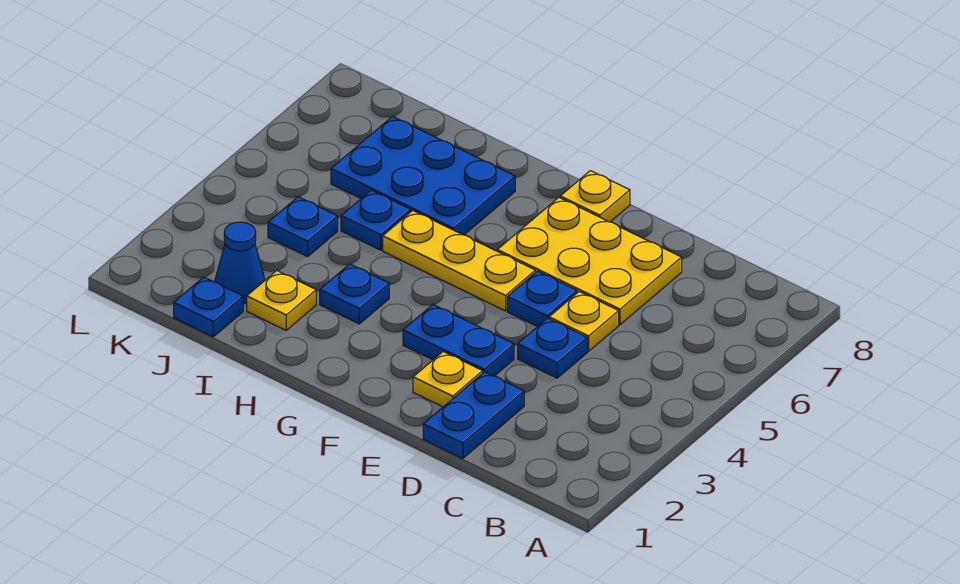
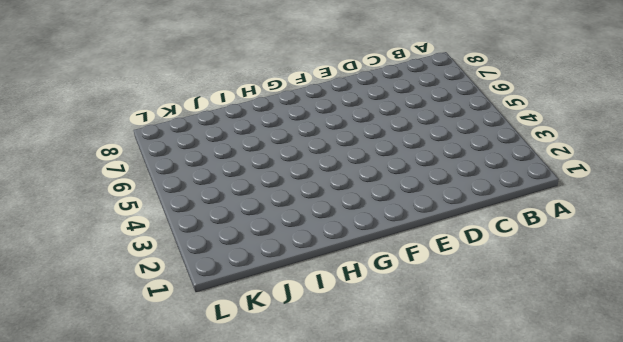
none -> blue 1x2 plate [423,372,524,459]
none -> blue 1x1 plate [518,318,587,378]
none -> yellow 1x1 plate [549,292,619,351]

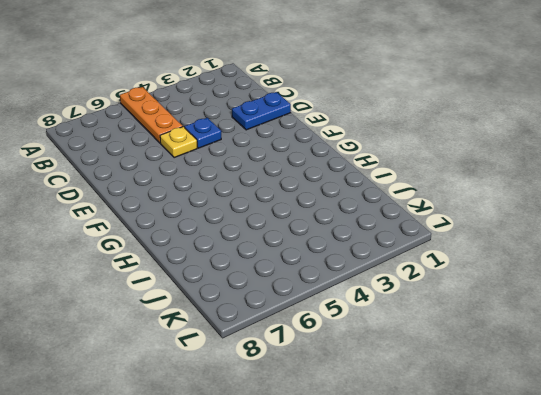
orange 1x3 plate [120,87,183,143] -> none
none -> yellow 2x3 plate [497,197,682,325]
none -> yellow 1x1 plate [413,352,483,407]
none -> blue 1x2 plate [403,305,514,376]

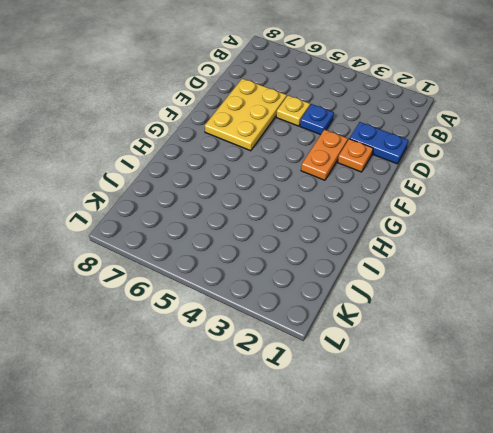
orange 1x1 plate [338,139,373,172] -> yellow 1x1 plate [413,352,483,407]
orange 1x2 plate [301,130,348,180] -> blue 1x2 plate [403,305,514,376]
none -> blue 1x1 plate [508,271,577,327]
none -> yellow 1x3 plate [383,210,535,311]
none -> yellow 1x1 plate [560,171,630,222]

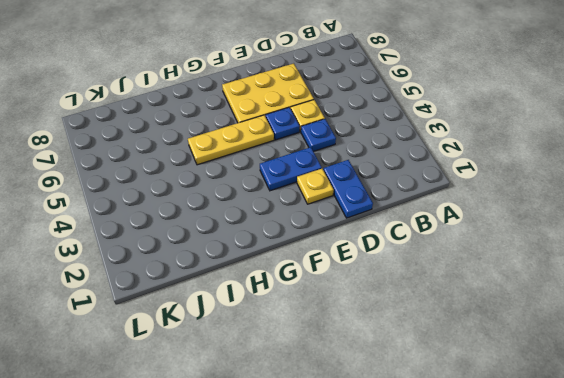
none -> yellow 1x1 plate [560,171,630,222]
none -> blue 1x1 plate [320,264,389,324]
none -> blue 2x3 plate [331,116,515,235]

